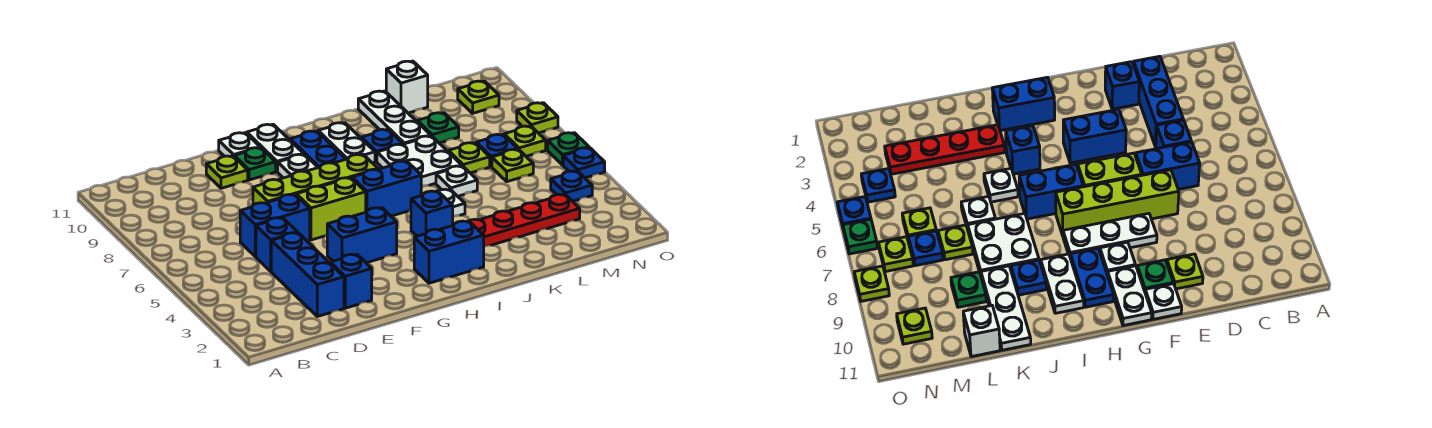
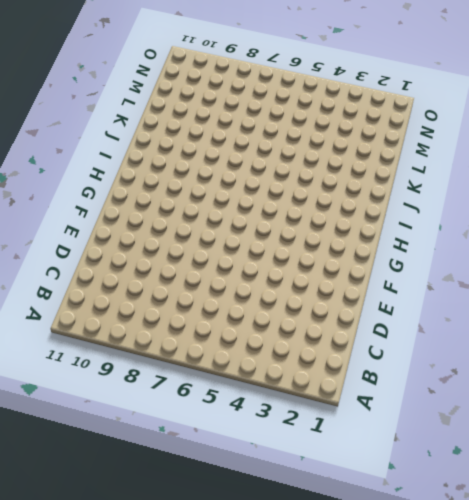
none -> blue 1x3 brick [271,233,344,317]
none -> blue 1x1 brick [256,218,297,271]
none -> blue 1x2 brick [240,194,310,257]
none -> blue 1x1 brick [330,254,372,308]

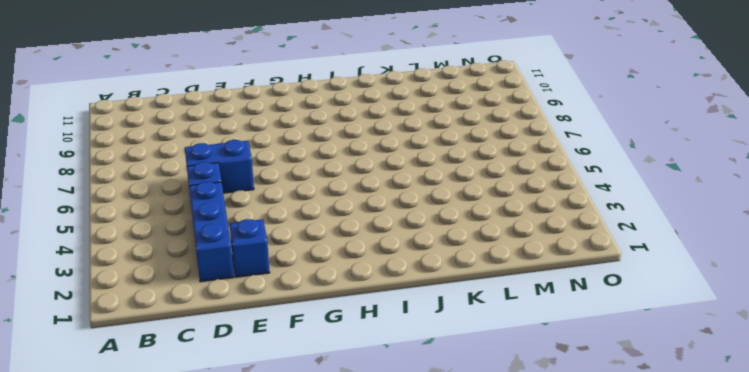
none -> lime 1x4 brick [253,154,378,205]
none -> lime 1x1 plate [206,156,248,188]
none -> blue 1x2 brick [327,208,397,263]
none -> lime 1x2 brick [296,178,366,240]

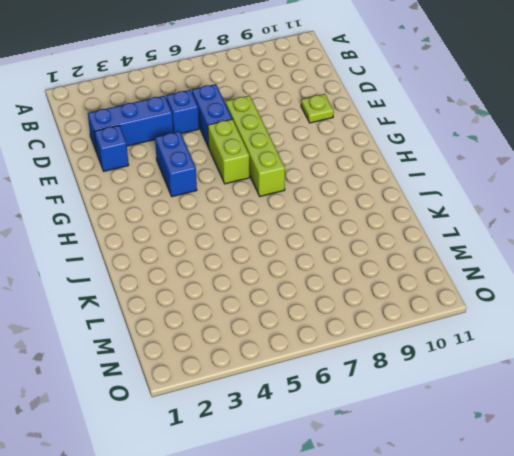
none -> white 1x3 plate [1063,214,1157,256]
none -> green 1x1 plate [234,148,276,180]
none -> white 1x1 plate [219,133,260,157]
none -> white 1x1 plate [278,154,318,178]

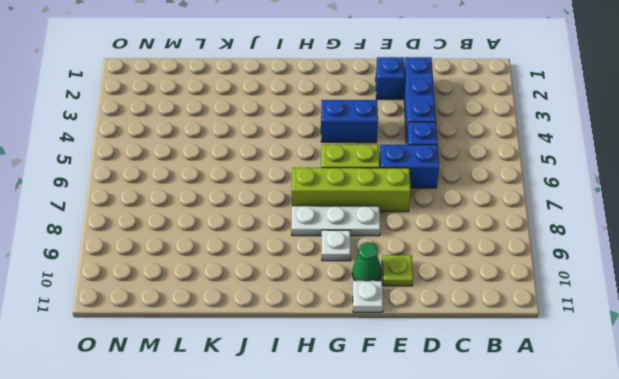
green 1x1 cone [352,242,382,281] -> green 1x1 plate [234,148,276,180]
none -> white 1x2 plate [247,124,303,172]
none -> blue 1x2 brick [414,221,484,283]
none -> blue 1x2 brick [352,161,421,216]
none -> blue 1x2 plate [290,131,346,168]

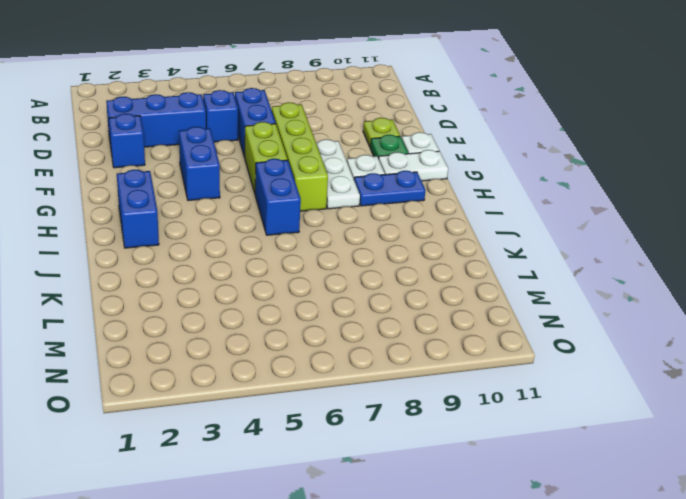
none -> blue 1x1 brick [411,191,453,236]
none -> white 1x2 plate [318,123,375,163]
none -> red 1x4 plate [469,194,580,247]
none -> white 1x1 plate [438,189,465,217]

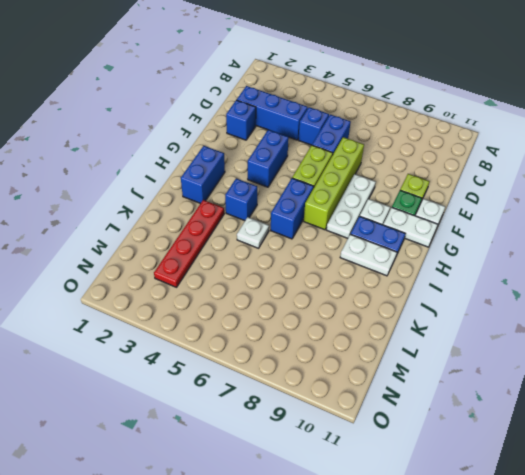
none -> white 2x2 plate [377,136,462,187]
none -> blue 1x1 plate [362,129,403,162]
none -> white 1x1 plate [436,166,477,196]
none -> white 1x3 plate [358,91,431,144]

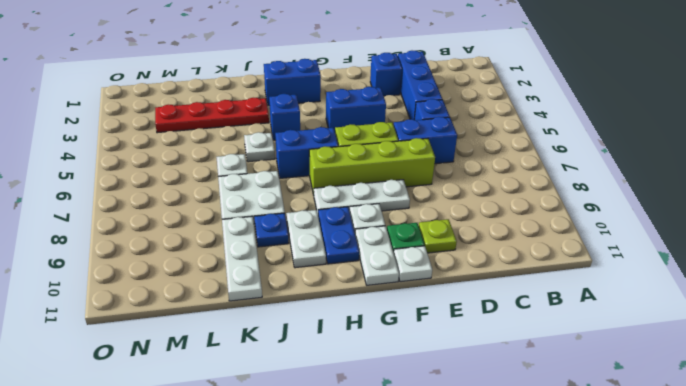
none -> lime 1x1 plate [448,143,490,173]
none -> green 1x1 plate [417,113,459,143]
none -> white 1x1 brick [386,61,428,113]
none -> lime 1x1 plate [492,149,533,182]

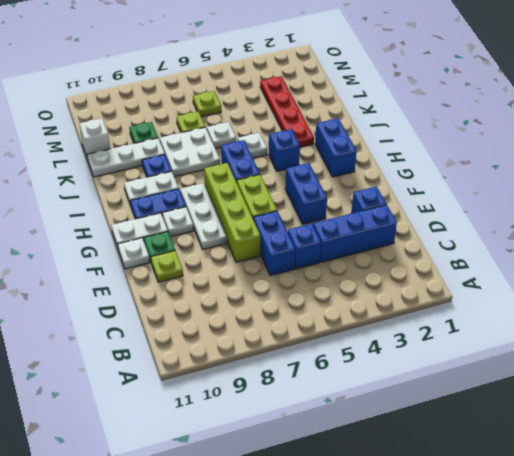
none -> blue 1x1 plate [476,134,517,167]
none -> blue 1x1 plate [551,171,592,201]
none -> lime 1x1 plate [504,126,546,156]
none -> lime 1x1 plate [458,81,499,113]

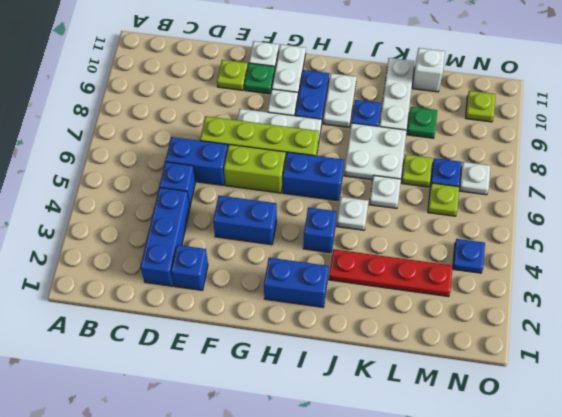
white 1x1 plate [459,162,490,195] -> lime 1x1 plate [504,126,546,156]
none -> blue 1x1 plate [563,148,605,178]
none -> green 1x1 plate [548,133,589,165]
none -> lime 1x1 plate [517,103,558,133]

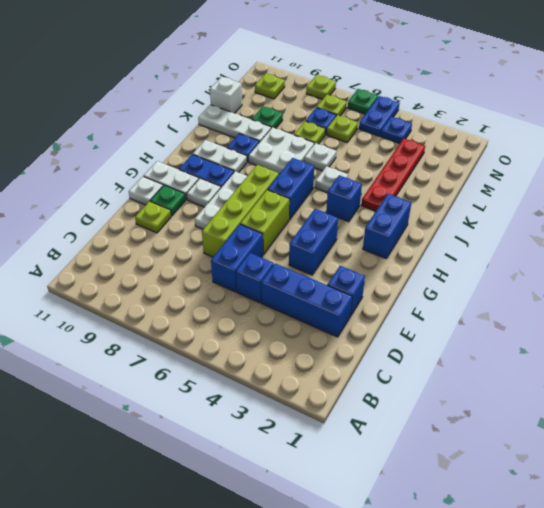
blue 1x2 plate [359,96,400,136] -> blue 1x1 plate [563,148,605,178]

